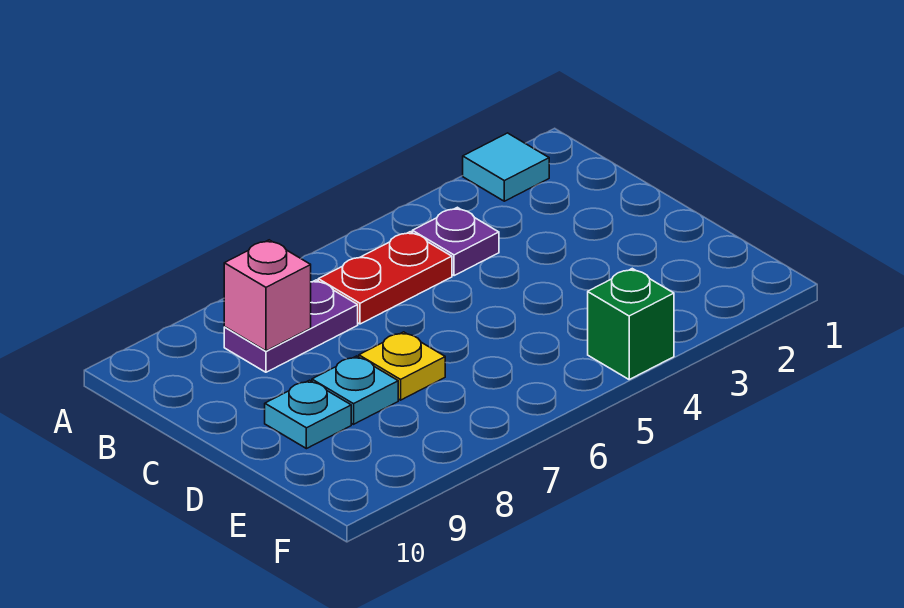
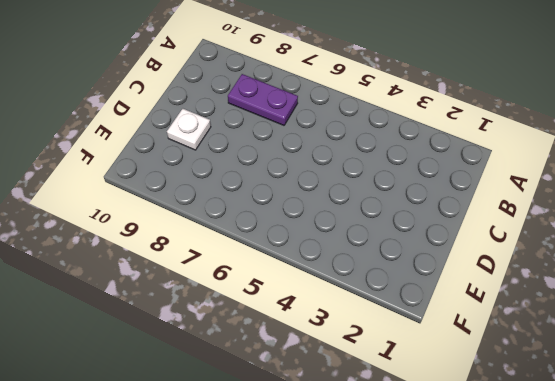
white 1x1 plate [167,109,211,150] -> cyan 1x1 plate [265,380,351,449]
none -> cyan 1x1 tile [463,133,549,201]
none -> purple 1x1 plate [412,207,499,276]

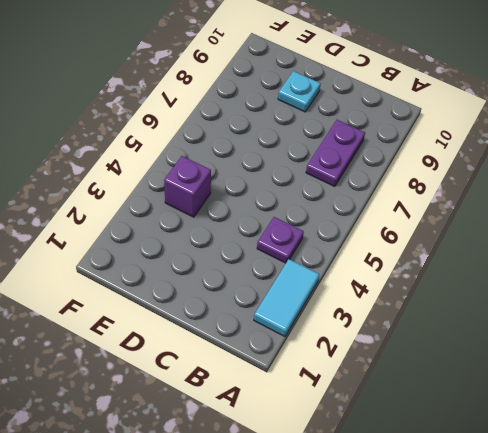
cyan 1x2 tile [254,259,319,337] -> cyan 1x1 tile [463,133,549,201]
purple 1x1 brick [164,156,211,217] -> none
none -> red 1x2 plate [318,232,452,324]
none -> yellow 1x1 plate [359,332,445,400]

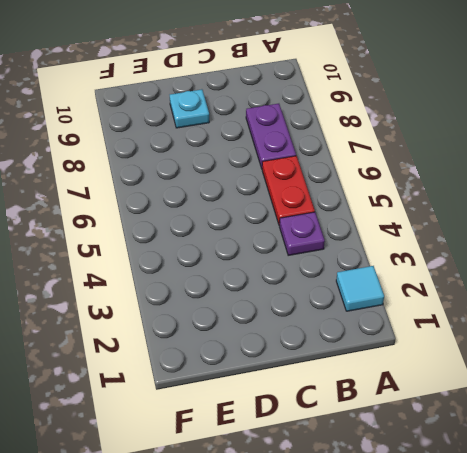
none -> yellow 1x1 plate [359,332,445,400]
none -> cyan 1x1 plate [312,356,398,424]

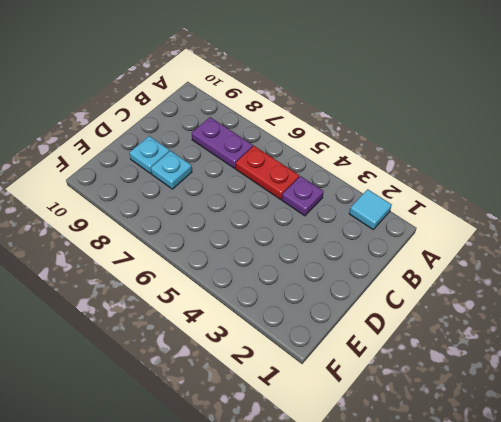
none -> yellow 1x1 plate [359,332,445,400]
none -> green 1x1 brick [588,269,674,379]

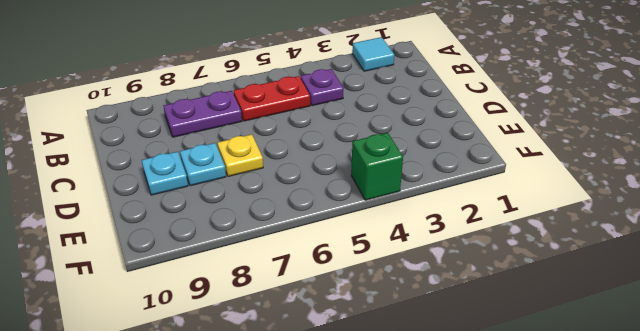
none -> pink 1x1 brick [224,240,311,351]

